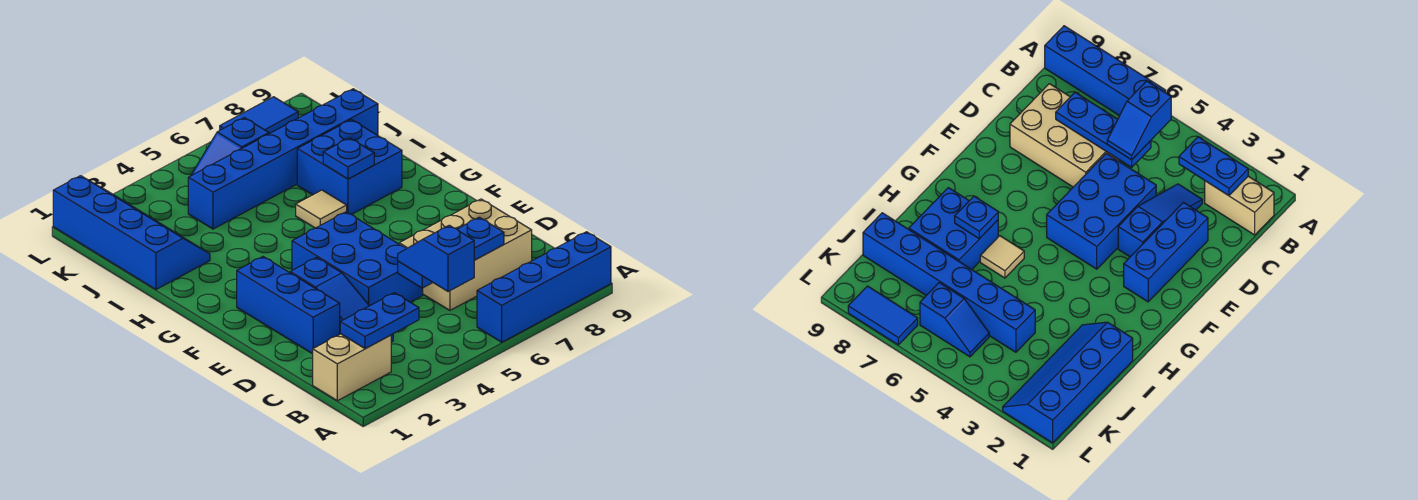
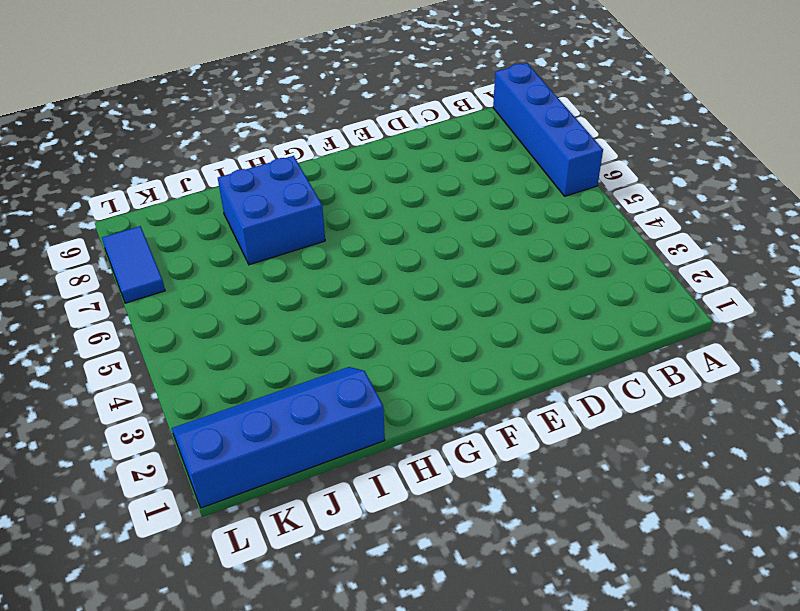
none -> tan 1x2 brick [313,334,391,401]
none -> blue 1x3 slope [290,257,393,342]
none -> tan 2x3 brick [399,199,532,310]

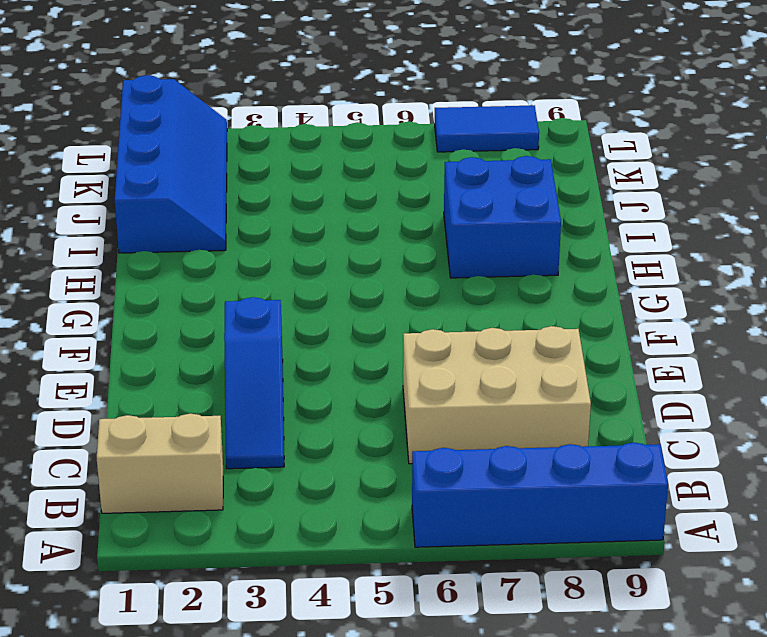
none -> blue 1x3 brick [237,257,340,354]
none -> blue 2x3 brick [292,212,423,306]
none -> tan 1x1 tile [296,190,347,228]

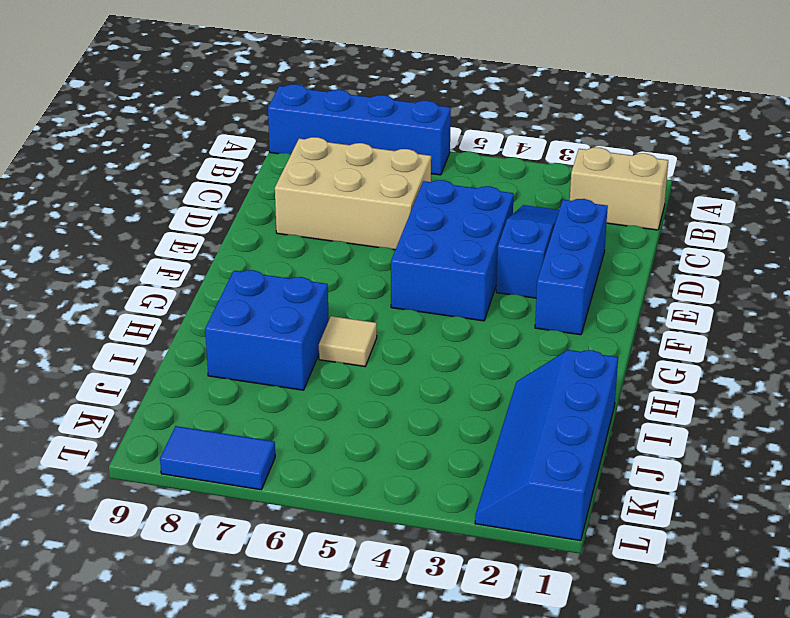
none -> blue 1x6 brick [188,89,378,229]
none -> blue 1x2 slope [191,118,269,176]
none -> blue 1x2 plate [340,293,419,349]

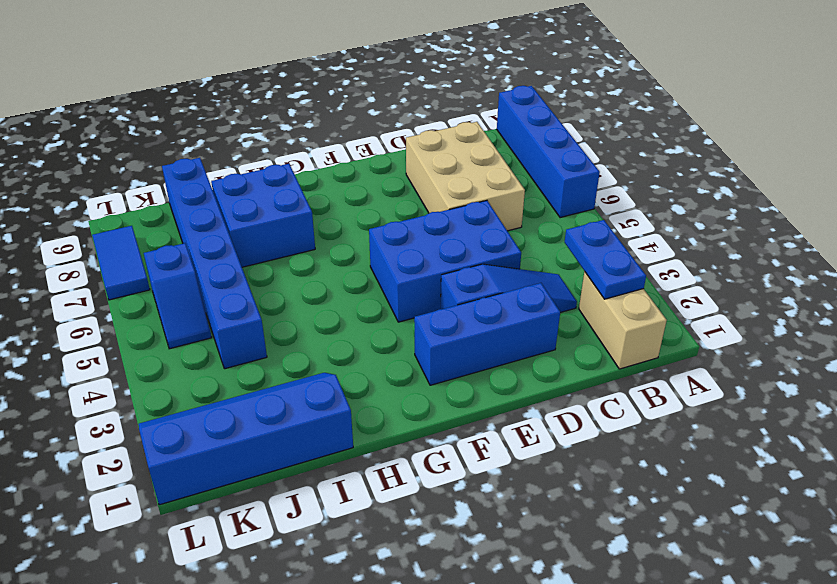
none -> tan 1x1 tile [296,190,347,228]
none -> blue 1x3 plate [398,217,504,288]
none -> blue 1x1 plate [323,138,374,179]

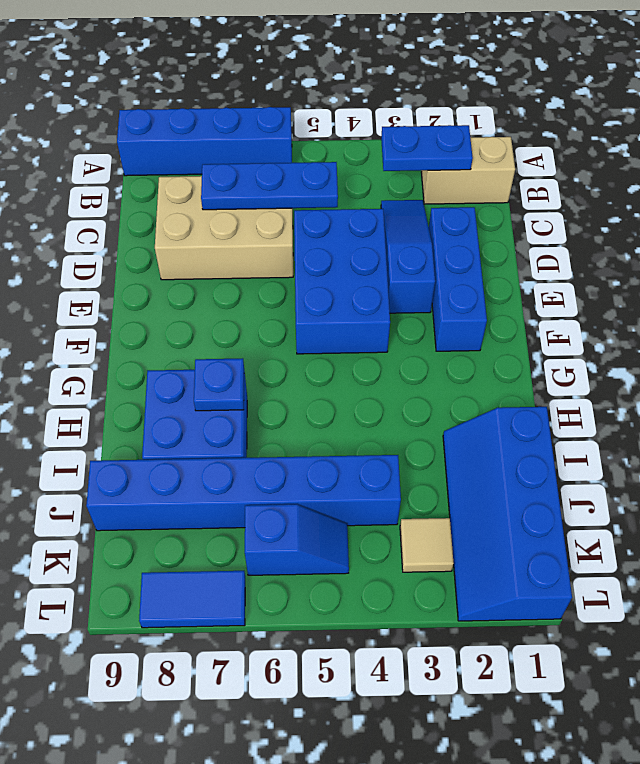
tan 1x1 tile [400,518,454,572] -> tan 1x1 tile moved to [296,190,347,228]
none -> blue 1x2 slope [398,225,474,292]

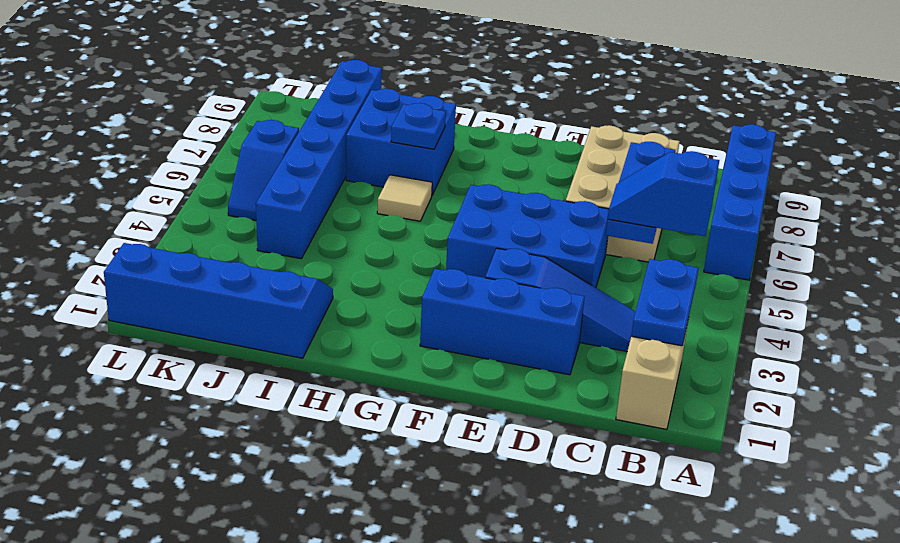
none -> blue 1x2 tile [220,97,298,134]

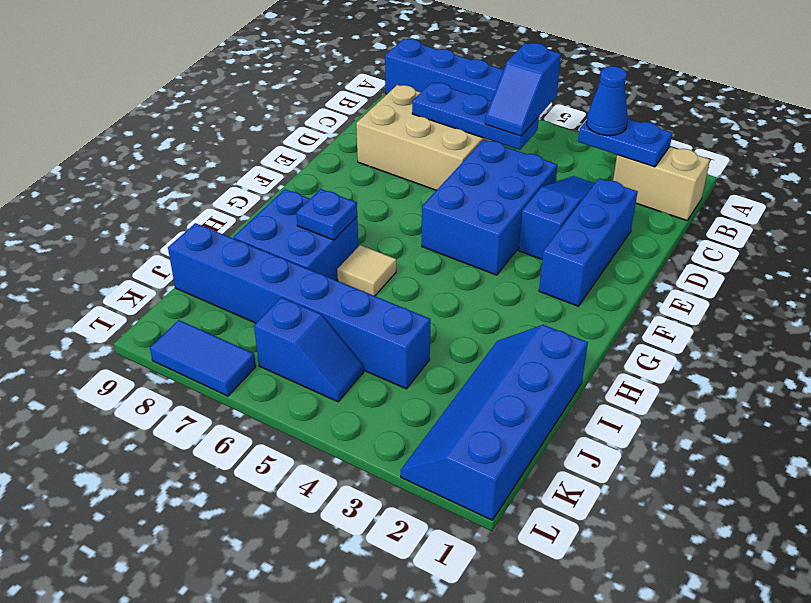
blue 1x1 cone [587,66,628,136] -> none

